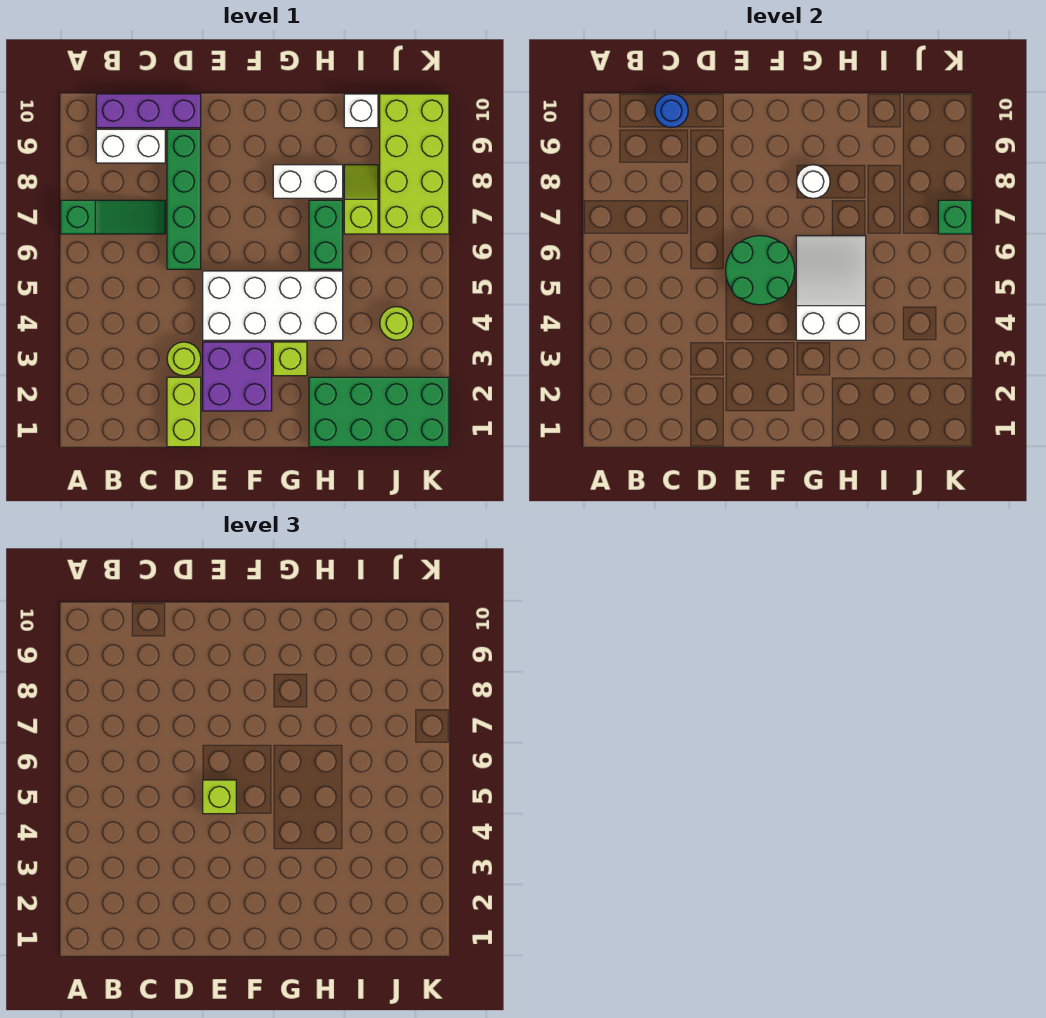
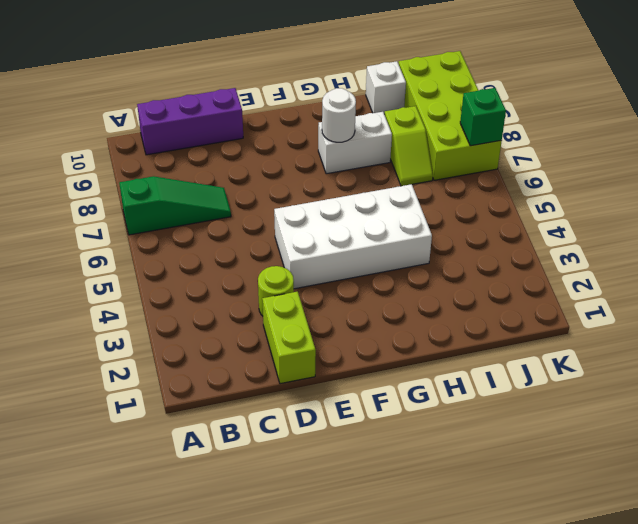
lime 1x2 slope [384,106,433,186] -> lime 1x2 slope turned to [344,165,378,234]
none -> white 1x2 brick [96,129,165,163]
none -> green 1x4 brick [167,129,201,269]
none -> purple 2x2 brick [203,342,272,411]

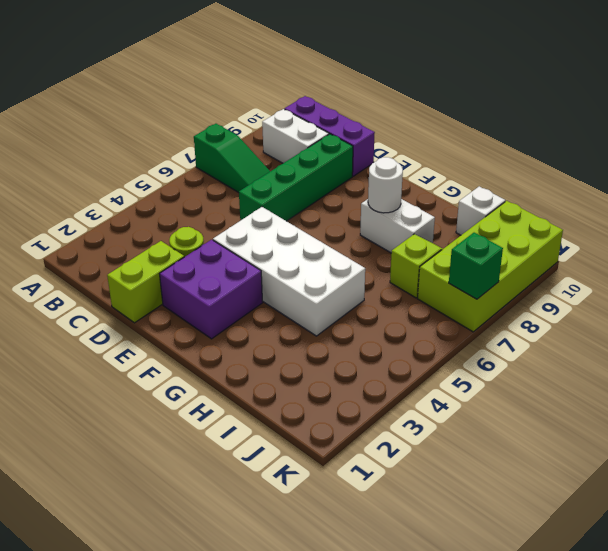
none -> lime 1x1 brick [273,342,307,376]
none -> green 2x4 brick [309,377,449,447]
none -> green 1x2 brick [309,200,343,269]

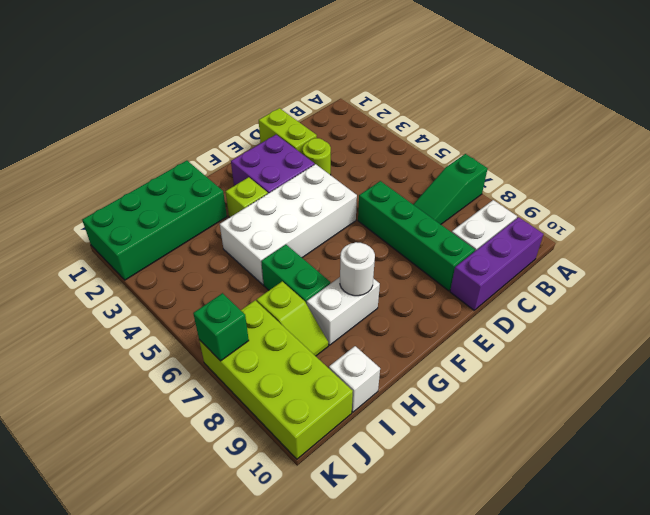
none -> lime 1x1 round brick [380,307,413,340]
none -> blue 1x1 round brick [655,94,688,128]
none -> green 2x2 round brick [726,236,795,305]

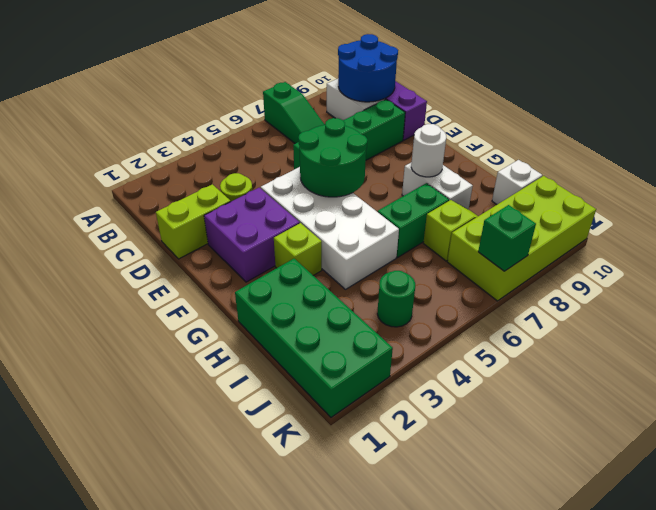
blue 2x2 round brick [338,34,398,102] -> blue 1x1 round brick [655,94,688,128]
green 1x1 round brick [377,271,415,327] -> lime 1x1 round brick [380,307,413,340]
none -> white 2x3 slope [796,236,866,340]
none -> lime 1x1 brick [203,780,236,814]

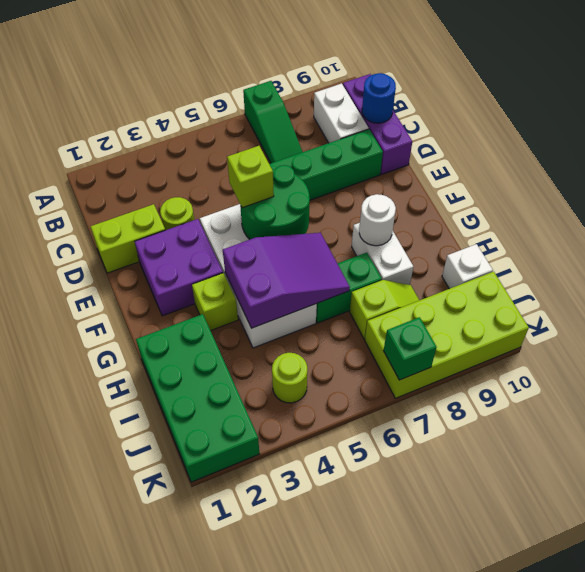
purple 2x3 slope [223,233,350,328] -> white 2x3 slope [796,236,866,340]

